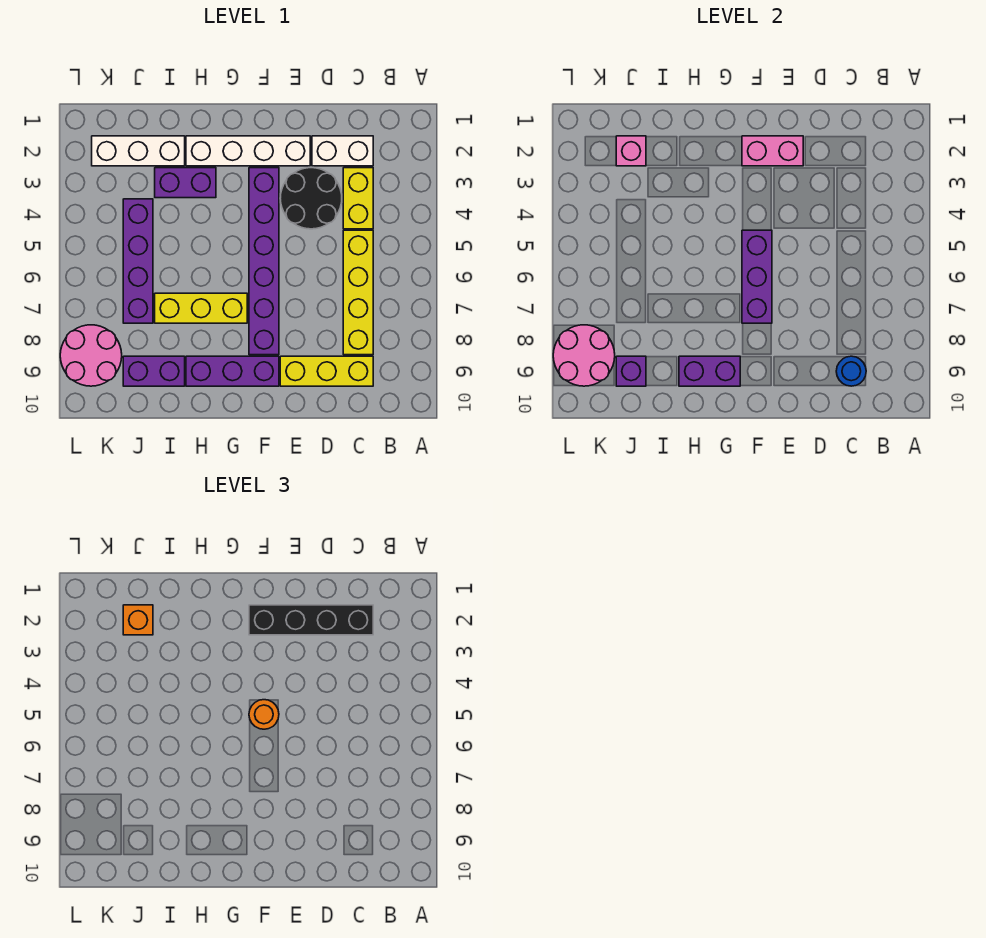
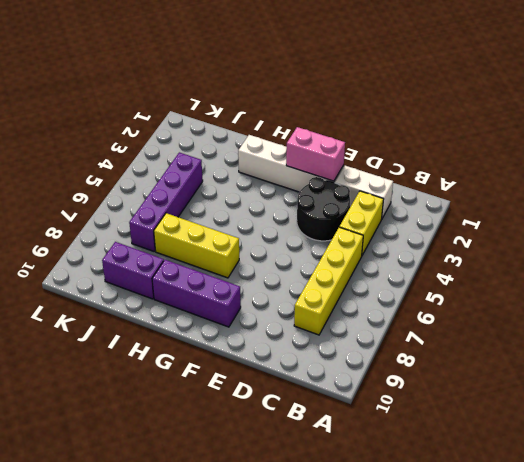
none -> yellow 1x3 brick [280,356,373,386]
none -> purple 1x6 brick [249,168,279,355]
none -> purple 1x2 brick [155,168,216,198]

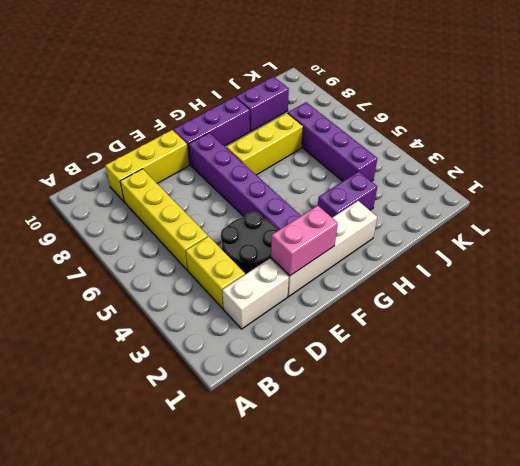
none -> white 1x3 brick [92,136,185,166]
none -> pink 2x2 round brick [60,325,122,386]
none -> blue 1x1 round brick [836,356,866,386]

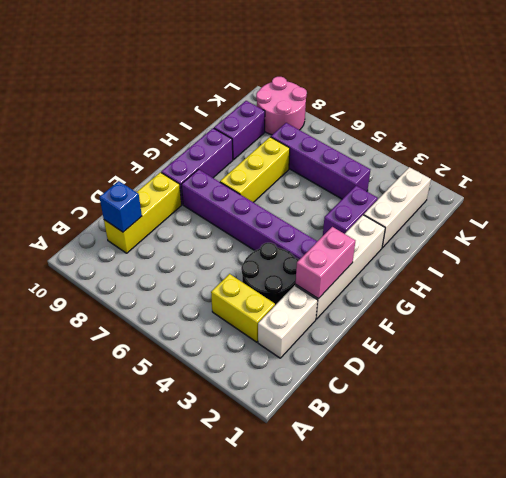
blue 1x1 brick [100,181,142,232] -> blue 1x1 round brick [836,356,866,386]
none -> yellow 1x4 brick [343,230,373,355]
none -> purple 1x3 brick [742,230,772,323]
none -> purple 1x2 brick [679,356,740,386]

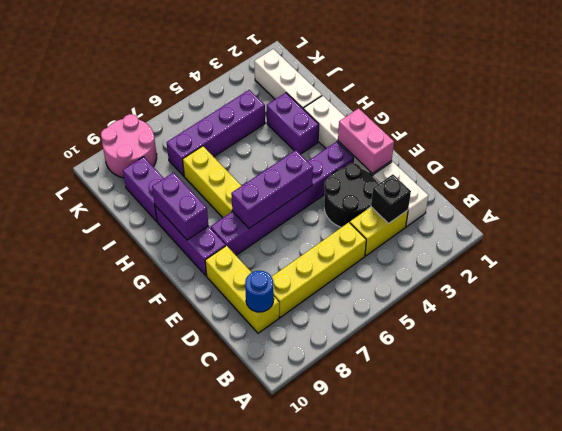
black 1x1 brick [371,174,411,224] -> none
none -> pink 1x1 brick [616,136,646,166]
none -> purple 1x1 brick [616,356,646,386]
none -> pink 2x2 round brick [553,325,615,386]

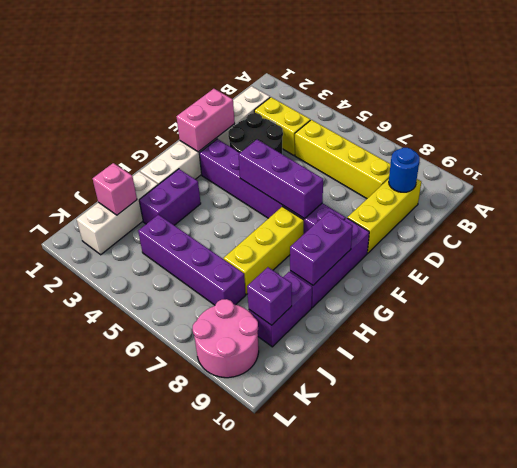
none -> pink 2x2 round brick [553,325,615,386]
none -> black 1x4 brick [249,605,373,635]
none -> orange 1x1 round brick [249,700,279,729]

